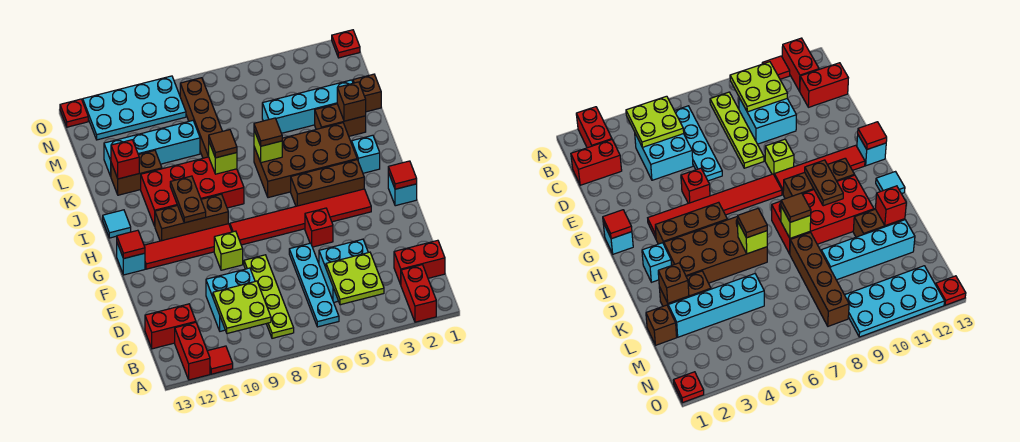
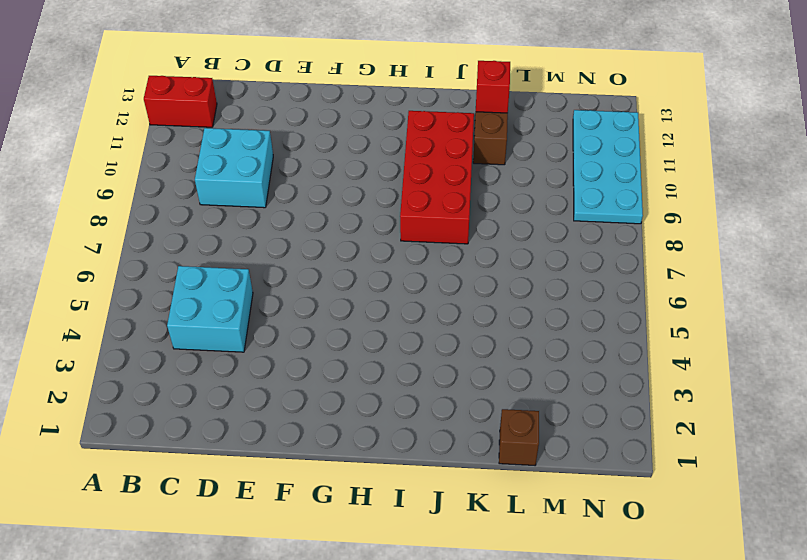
none -> red 1x2 brick [401,265,436,322]
none -> red 1x1 tile [207,346,233,374]
none -> cyan 1x4 plate [289,243,339,327]
none -> lime 1x4 plate [244,255,294,338]

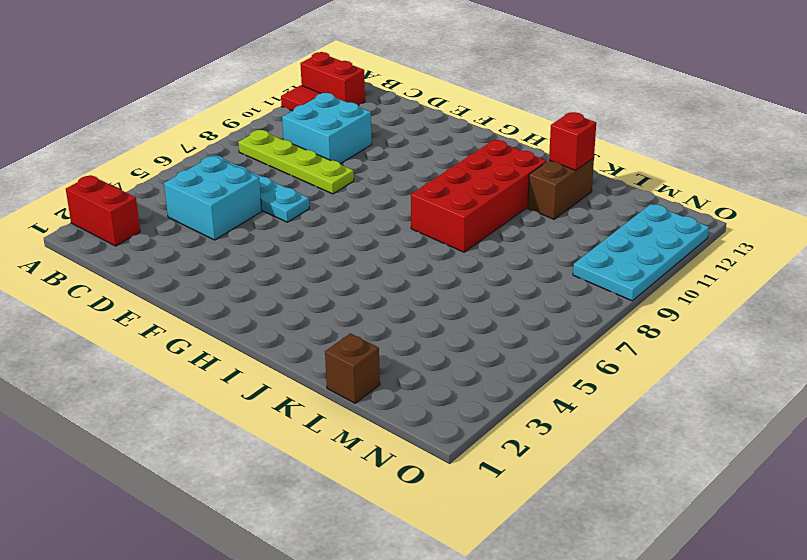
none -> red 1x2 brick [394,240,445,284]
none -> red 1x2 brick [145,304,196,349]
none -> red 1x1 brick [305,208,333,247]
none -> lime 1x1 brick [214,231,243,270]

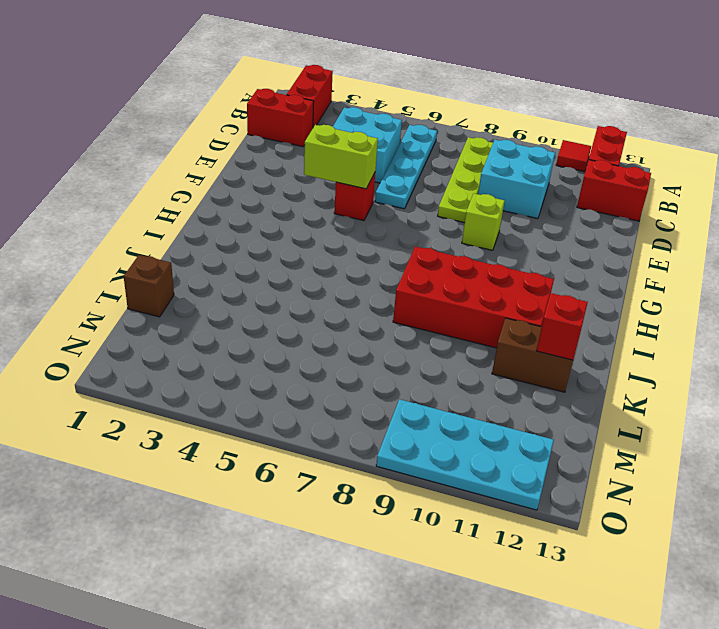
lime 1x2 brick [304,125,378,189] -> none
none -> cyan 1x1 brick [388,173,417,206]
none -> red 1x6 tile [230,189,371,245]
none -> red 1x4 tile [144,224,232,269]
none -> cyan 1x1 brick [117,243,145,275]

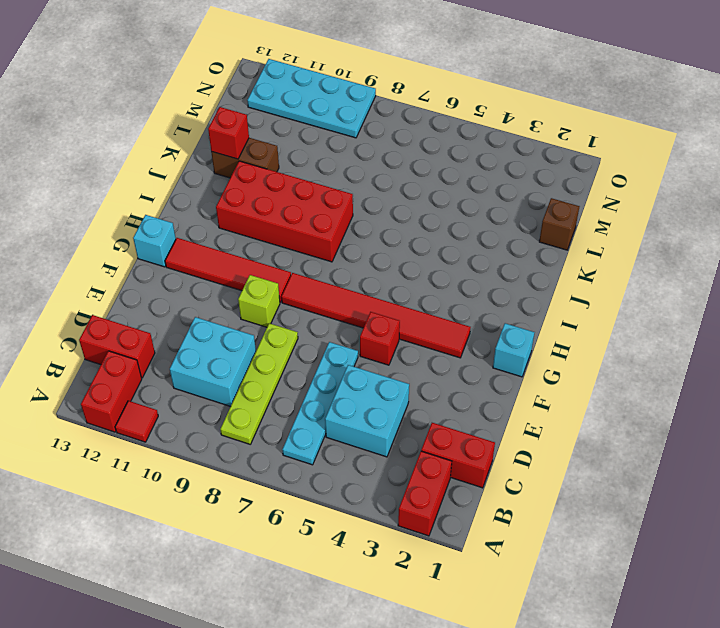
none -> brown 1x3 brick [291,160,364,206]
none -> brown 1x3 brick [155,194,228,241]
none -> cyan 1x1 brick [352,135,380,173]
none -> brown 2x4 brick [254,123,357,198]

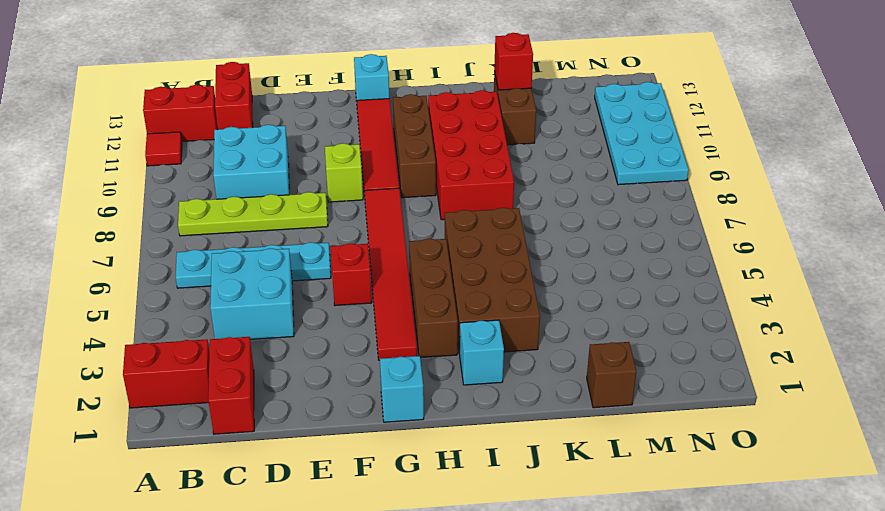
none -> cyan 1x1 tile [103,210,131,238]
none -> brown 1x2 brick [315,104,366,136]
none -> brown 1x4 brick [180,78,222,158]
none -> cyan 1x4 brick [262,80,353,133]

